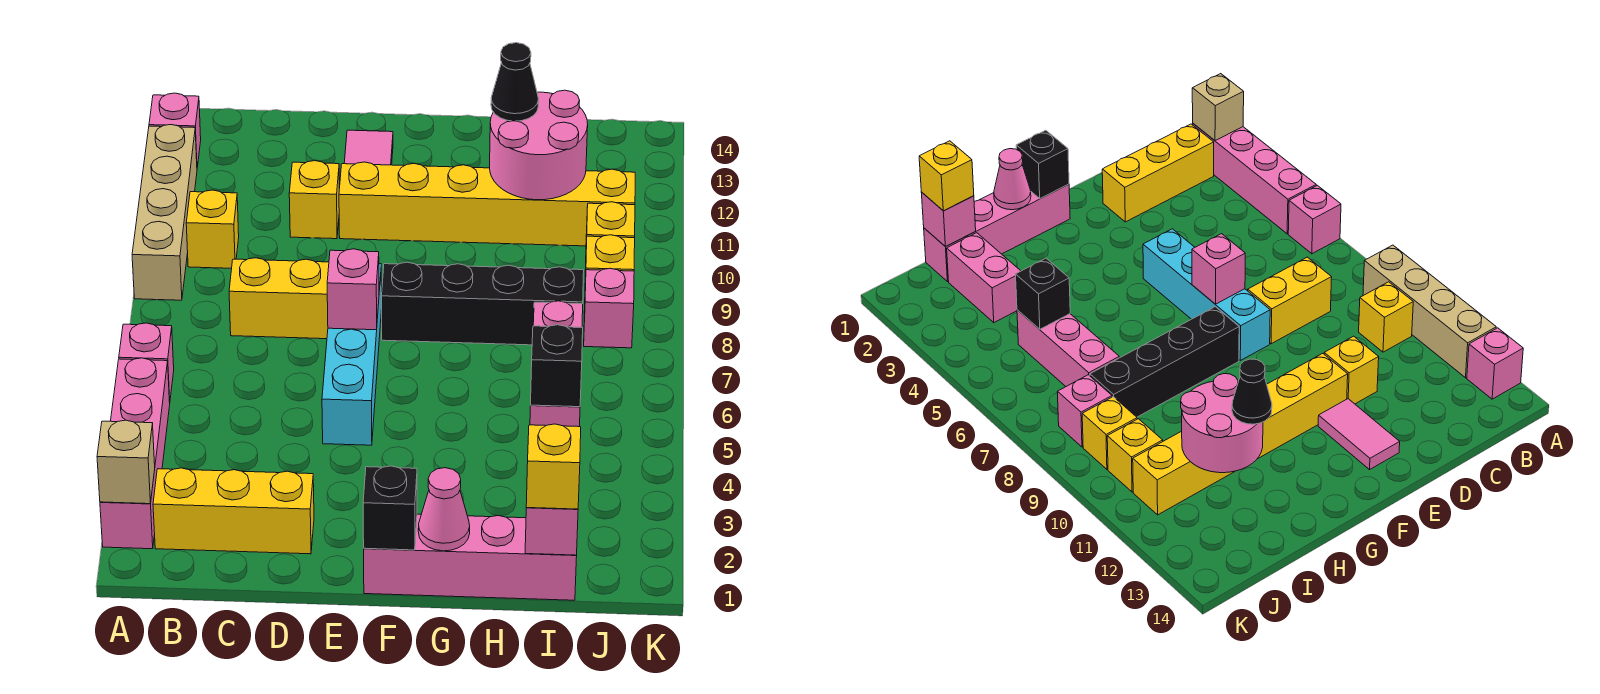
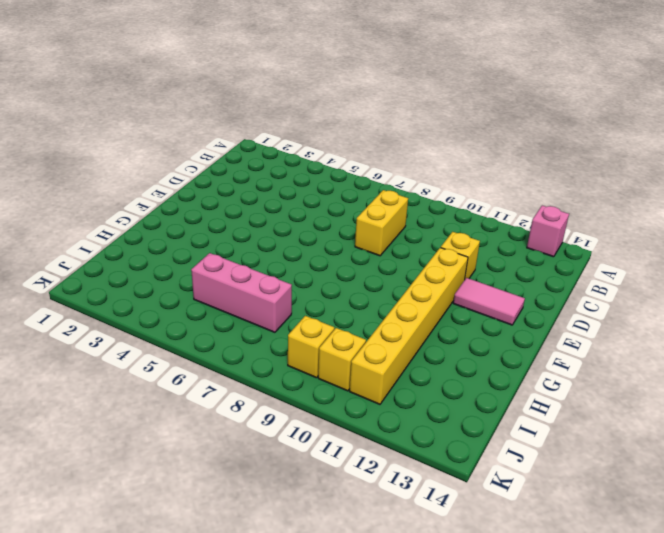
none -> pink 1x4 brick [100,358,170,549]
none -> pink 1x1 brick [119,323,174,402]
none -> tan 1x4 brick [132,125,197,300]

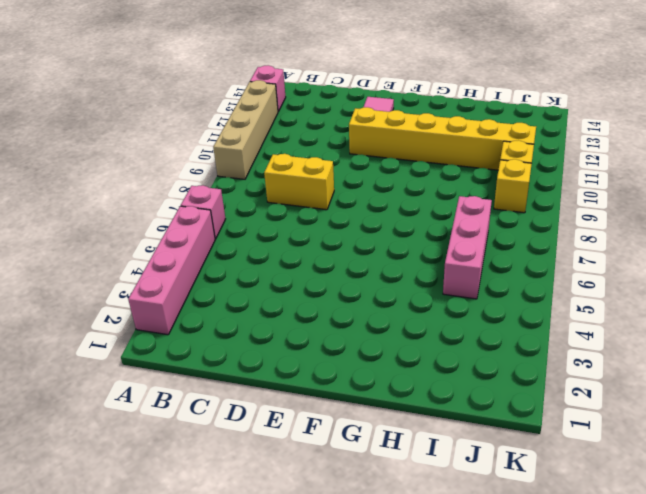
none -> yellow 1x3 brick [153,468,314,554]
none -> yellow 1x1 brick [186,190,239,268]
none -> yellow 1x1 brick [289,161,339,239]

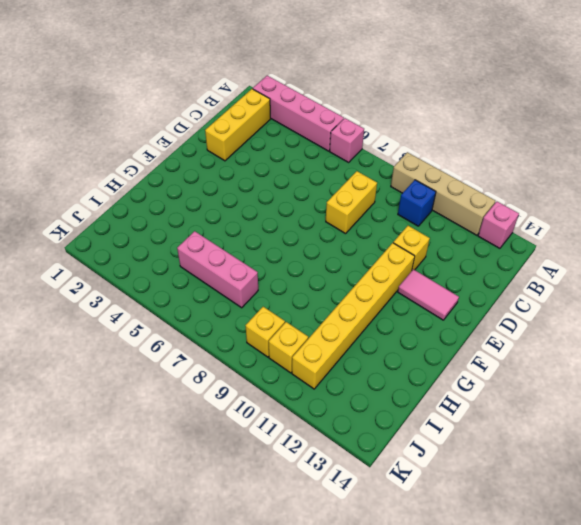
blue 1x1 brick [398,180,436,226] -> yellow 1x1 brick [186,190,239,268]
none -> cyan 1x4 brick [322,264,382,445]
none -> pink 1x4 brick [364,514,577,600]
none -> black 1x4 brick [382,262,584,345]

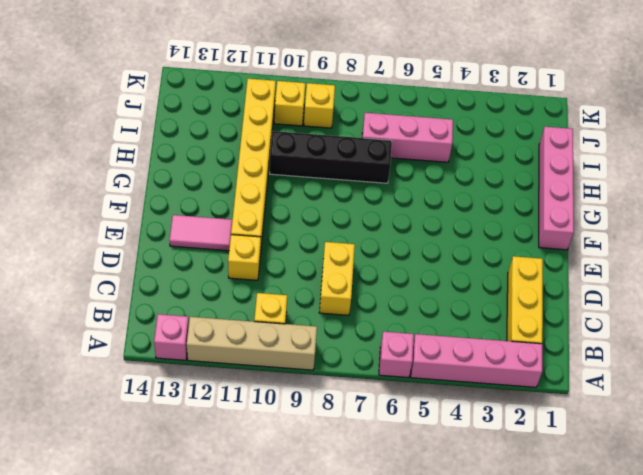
black 1x4 brick [270,131,392,183] -> black 1x4 brick turned to [382,262,584,345]
none -> cyan 1x4 brick [322,264,382,445]
none -> pink 1x2 brick [947,233,1020,323]
none -> pink 1x1 brick [584,268,634,348]

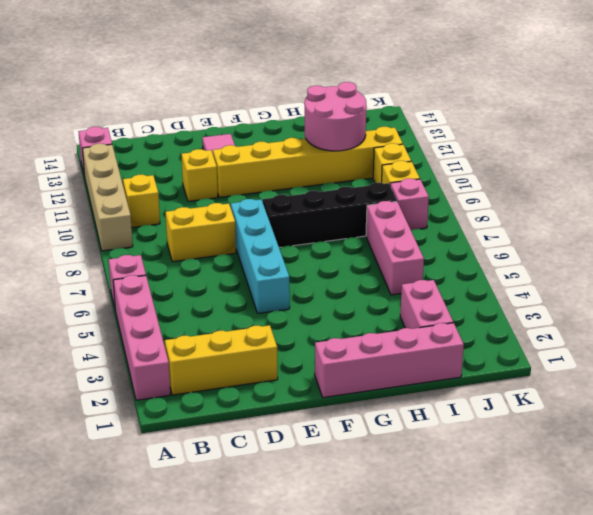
none -> tan 1x1 brick [97,420,155,504]
none -> pink 1x1 brick [327,249,379,330]
none -> black 1x1 brick [363,466,417,550]

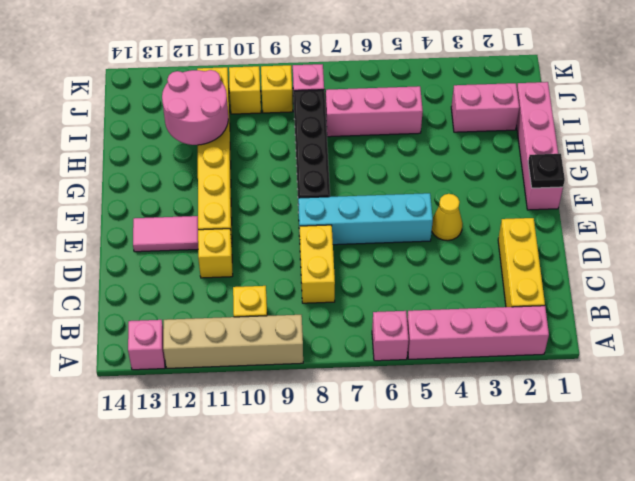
yellow 1x1 cone [432,194,463,241] -> none
black 1x1 plate [528,154,565,188] -> black 1x1 brick [363,466,417,550]
none -> tan 1x1 brick [97,420,155,504]
none -> pink 1x1 brick [327,249,379,330]
none -> pink 1x1 cone [418,468,470,551]

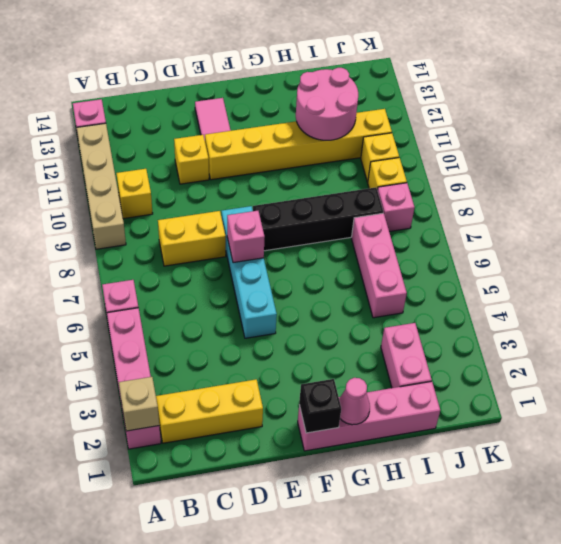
none -> pink 1x1 brick [525,508,578,555]
none -> black 1x1 brick [531,325,583,407]
none -> black 1x1 cone [491,43,539,121]

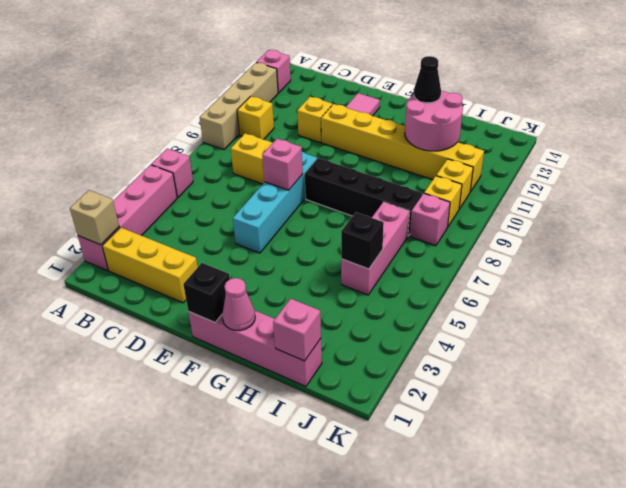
none -> pink 1x2 brick [947,233,1020,323]
none -> yellow 1x1 brick [526,424,581,509]

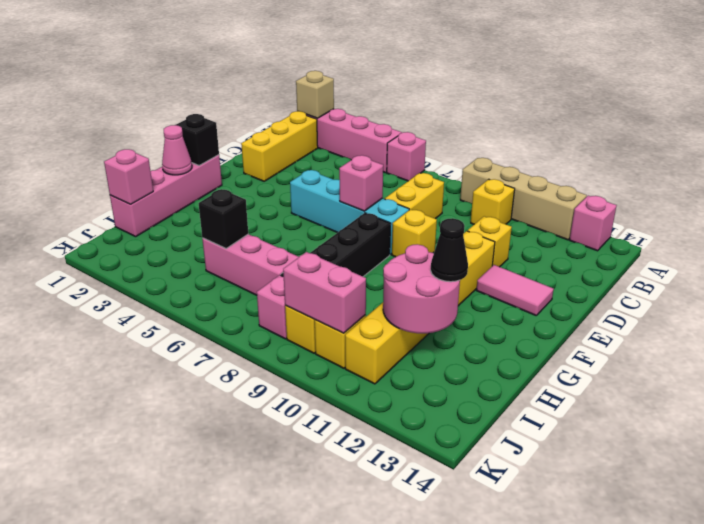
yellow 1x1 brick [392,209,437,257] -> yellow 1x1 brick moved to [526,424,581,509]
pink 1x2 brick [283,252,366,333] -> pink 1x2 brick moved to [947,233,1020,323]

